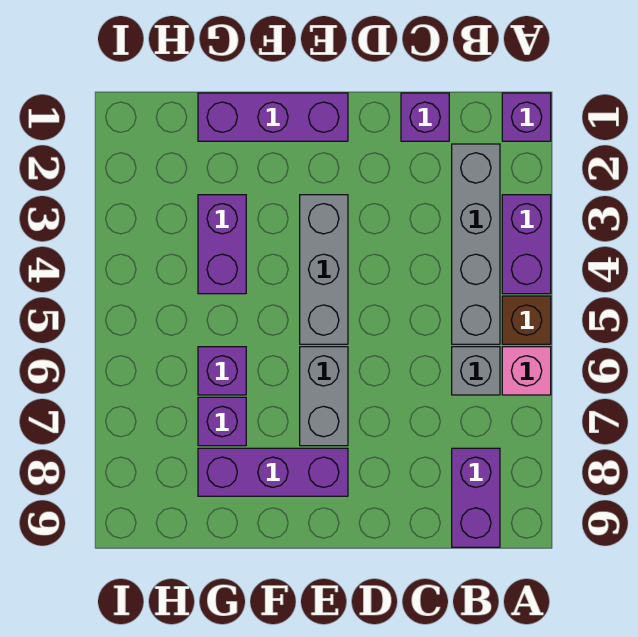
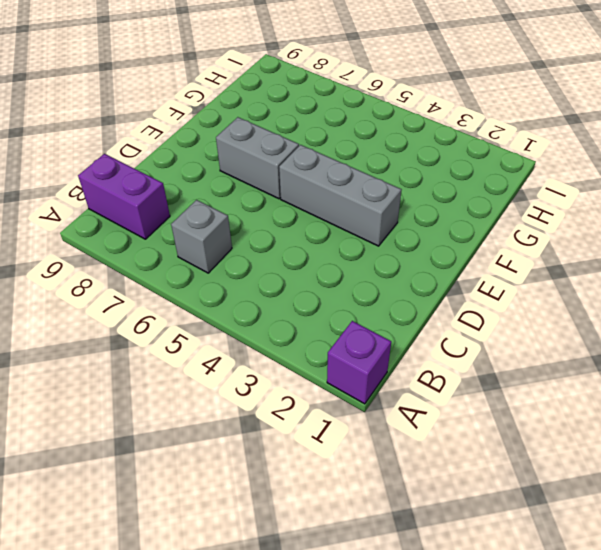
none -> purple 1x2 brick [502,195,551,294]
none -> brown 1x1 brick [502,296,551,344]
none -> pink 1x1 brick [502,347,551,395]

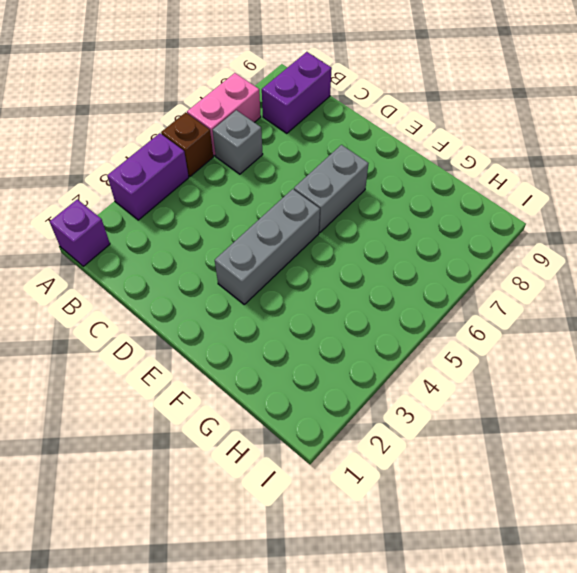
pink 1x2 brick [187,73,261,156] -> pink 1x1 brick [502,347,551,395]
none -> grey 1x4 brick [452,144,500,344]
none -> purple 1x1 brick [401,93,449,141]
none -> purple 1x3 brick [198,93,348,141]

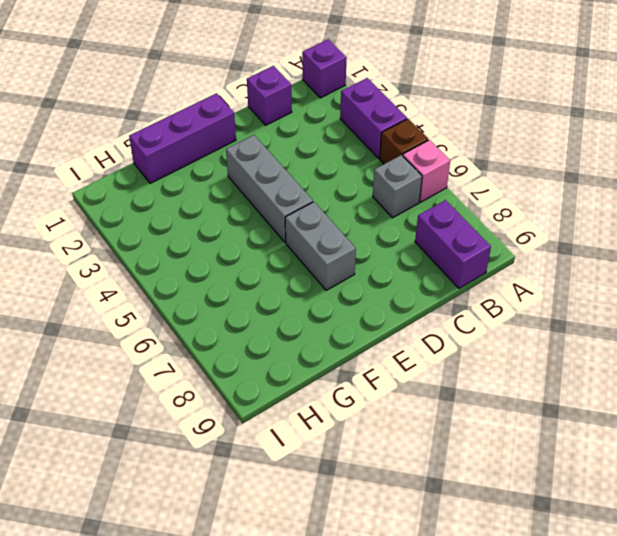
none -> grey 1x4 brick [452,144,500,344]
none -> purple 1x3 brick [198,448,348,496]
none -> purple 1x2 brick [198,195,246,294]

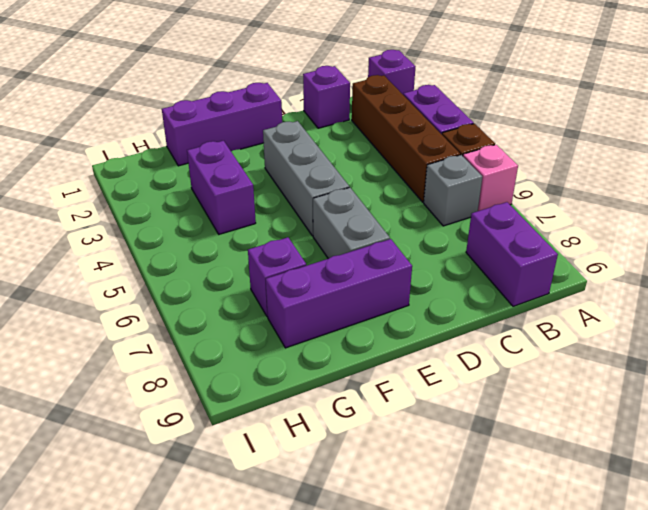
brown 1x4 brick [352,75,460,202] -> grey 1x4 brick [452,144,500,344]
none -> purple 1x1 brick [198,347,246,395]

